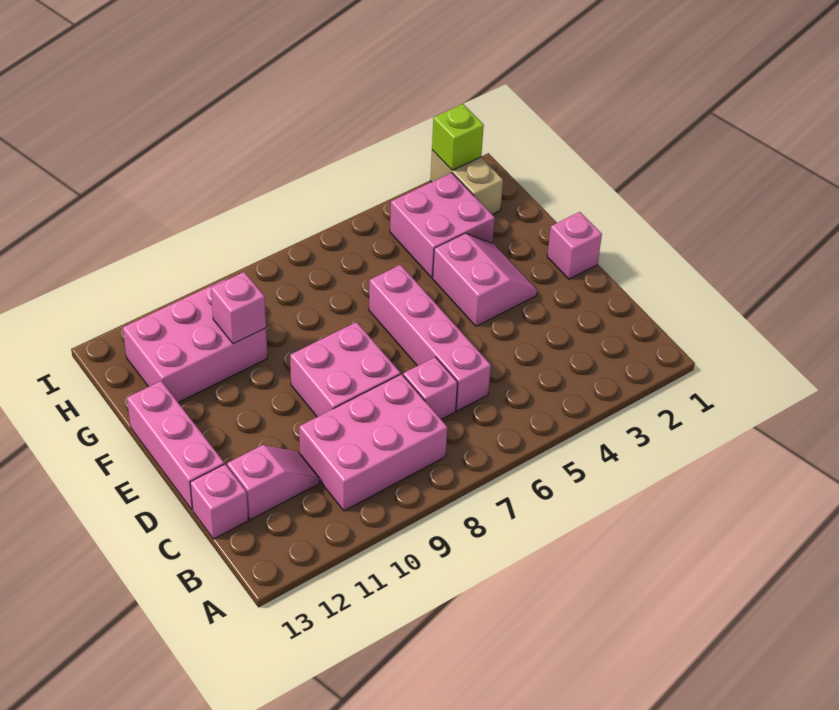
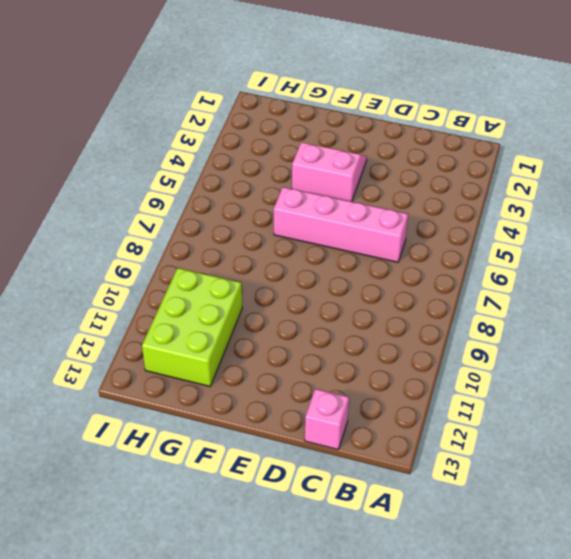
lime 2x3 brick [142,268,242,386] -> pink 2x3 brick [123,279,267,403]
none -> pink 2x3 brick [299,374,447,511]
none -> pink 1x1 brick [403,357,458,419]
none -> pink 1x2 slope [227,445,319,520]

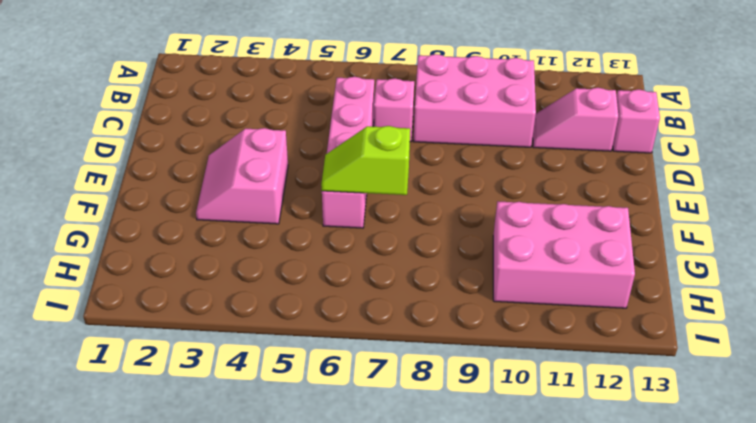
lime 1x2 slope [321,126,410,195] -> none
none -> pink 2x2 brick [290,322,401,417]
none -> pink 1x3 brick [127,381,224,510]
none -> pink 1x1 brick [547,212,602,279]

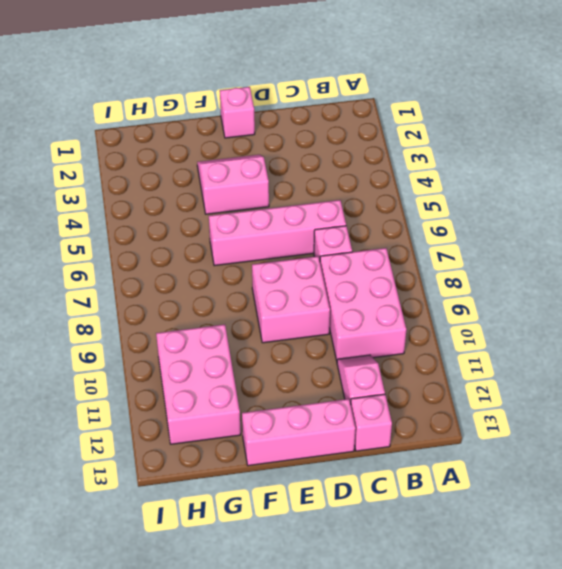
none -> pink 2x2 brick [390,173,495,278]
none -> tan 1x2 brick [430,150,503,215]
none -> pink 1x1 brick [211,272,266,344]

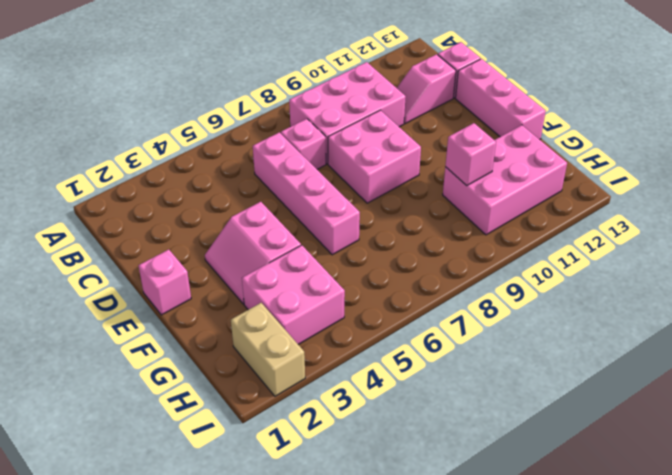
none -> lime 1x1 brick [432,104,484,170]

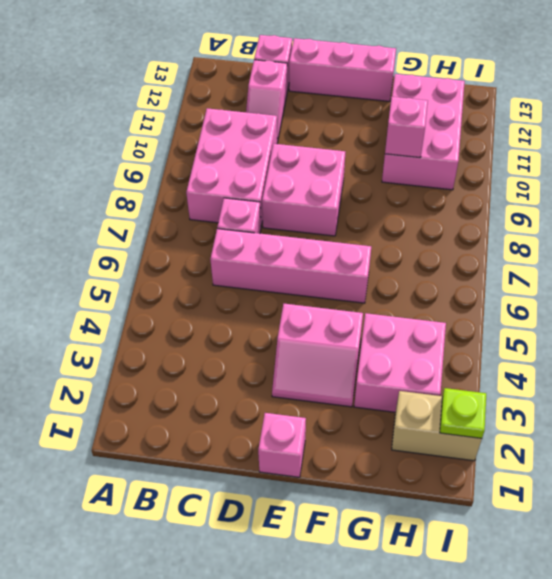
lime 1x1 plate [440,388,486,438] -> lime 1x1 brick [432,104,484,170]

